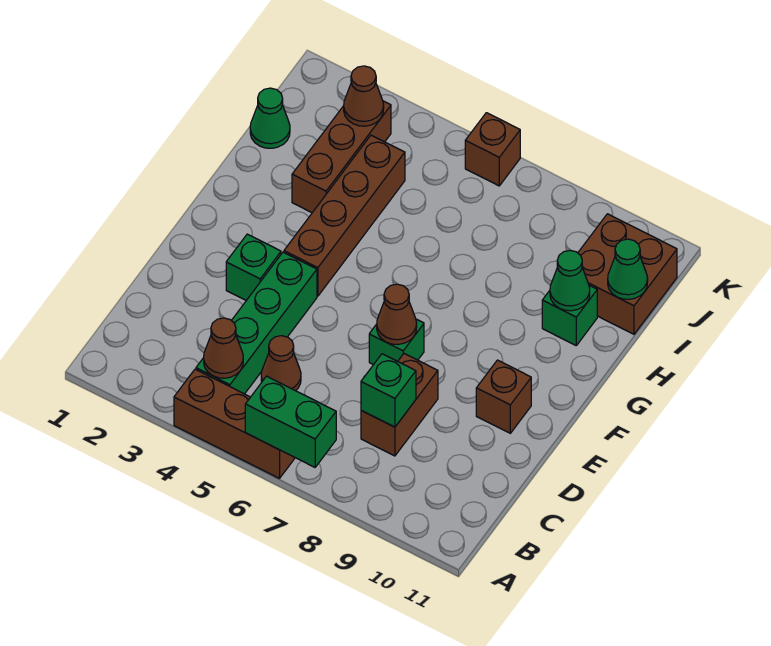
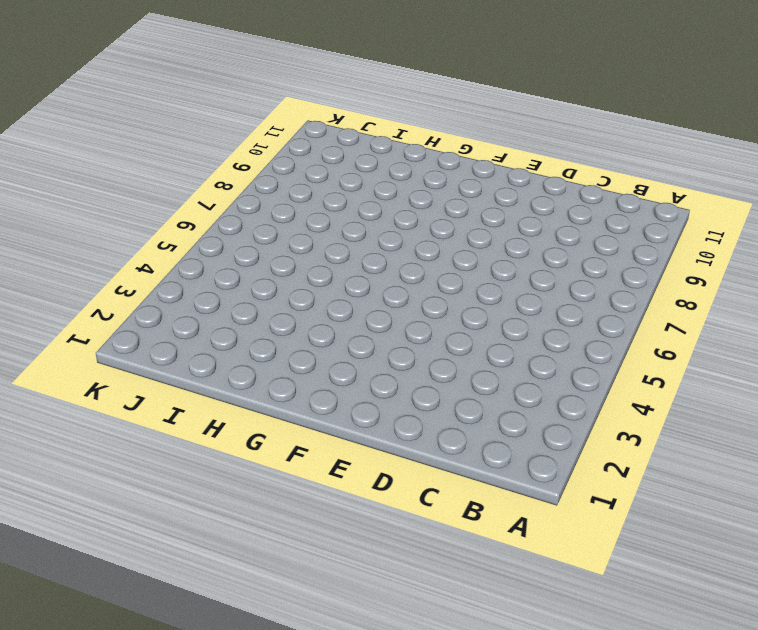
none -> brown 1x3 brick [174,369,295,479]
none -> green 1x4 brick [196,252,317,394]
none -> brown 1x1 cone [261,336,301,391]

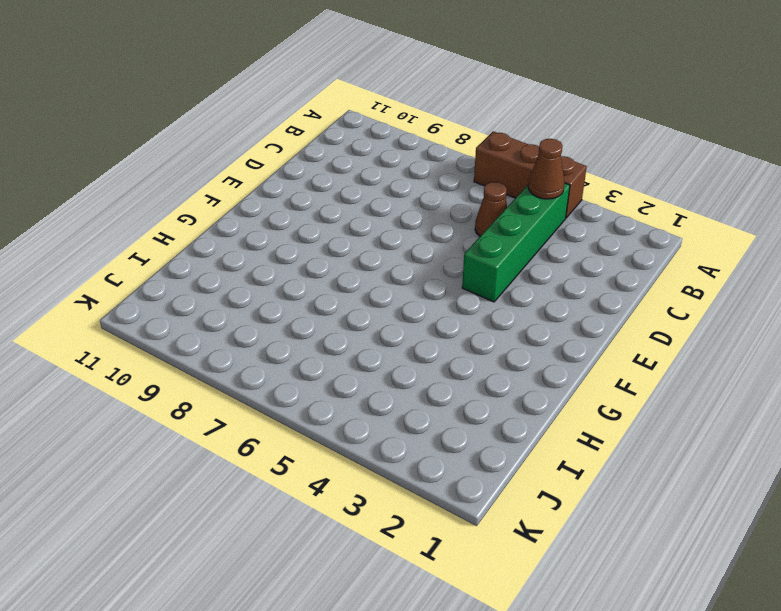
none -> brown 1x2 brick [361,354,438,456]
none -> green 1x1 brick [226,234,281,300]
none -> green 1x1 brick [369,319,424,365]

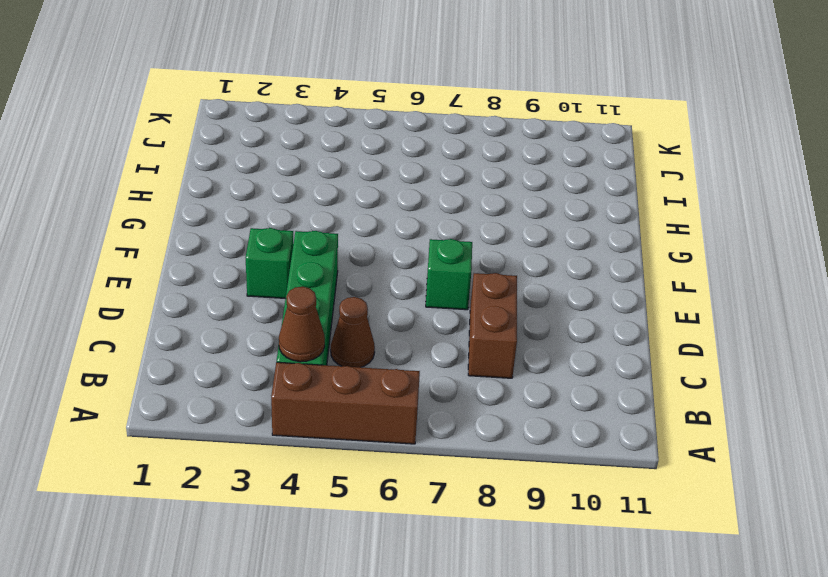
none -> brown 1x1 brick [476,360,531,433]
none -> brown 1x4 brick [284,135,405,296]
none -> brown 1x3 brick [292,101,391,213]

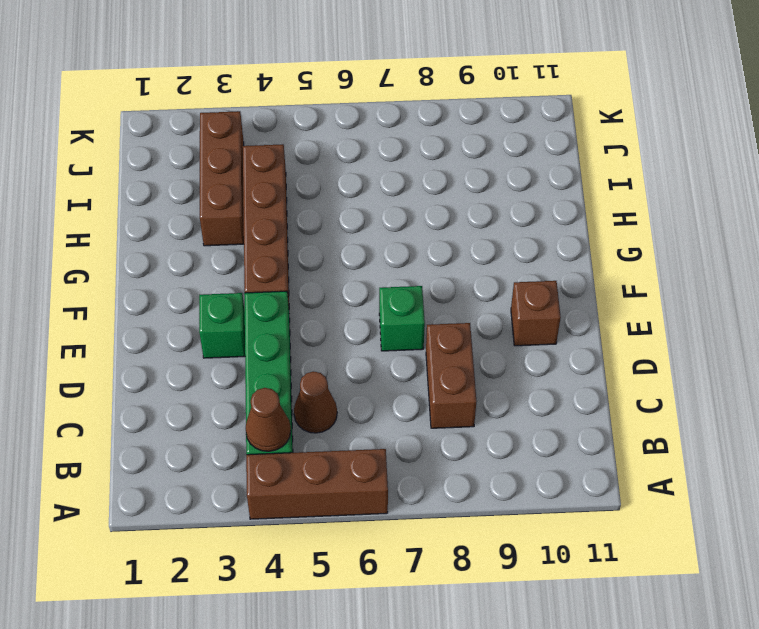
none -> green 1x1 brick [542,285,597,345]
none -> green 1x1 cone [250,88,290,148]
none -> brown 2x2 brick [578,214,677,334]

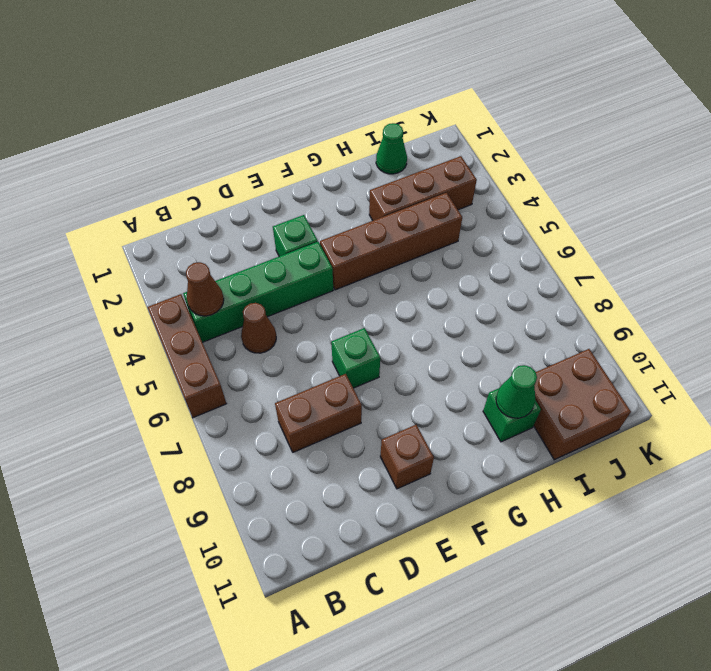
none -> brown 1x1 brick [465,113,520,186]
none -> green 1x2 brick [245,376,336,467]
none -> green 1x1 brick [361,354,416,427]

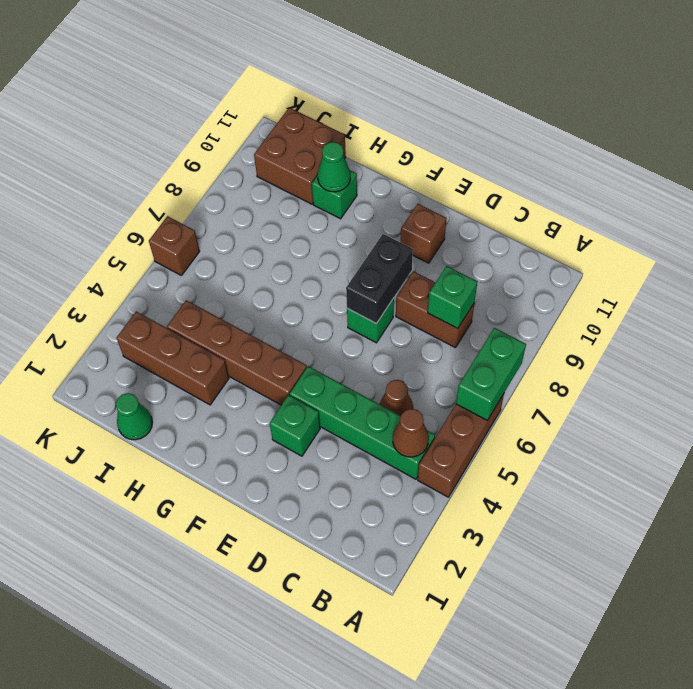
black 1x2 brick [346,234,413,324] -> brown 1x1 cone [377,284,417,344]
none -> green 1x1 cone [608,239,648,299]
none -> brown 1x1 cone [344,66,384,126]

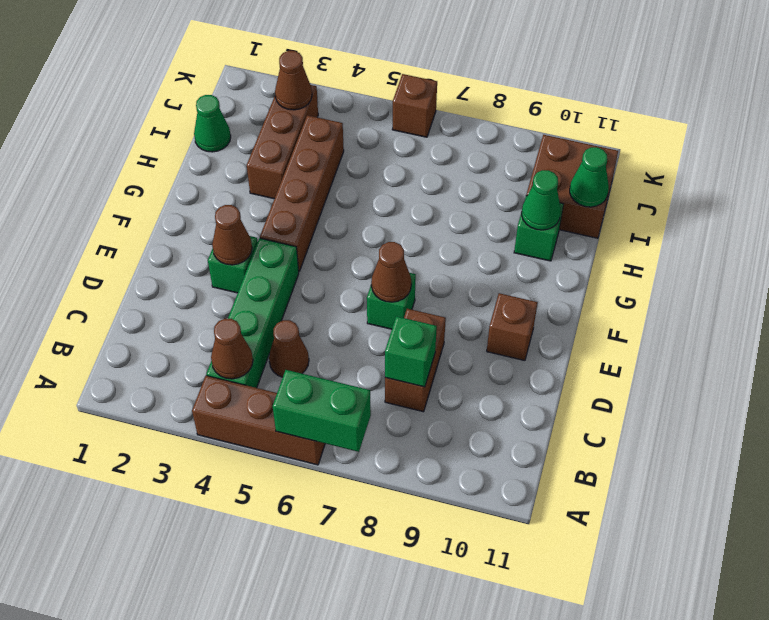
brown 1x1 cone [212,205,252,265] -> none

